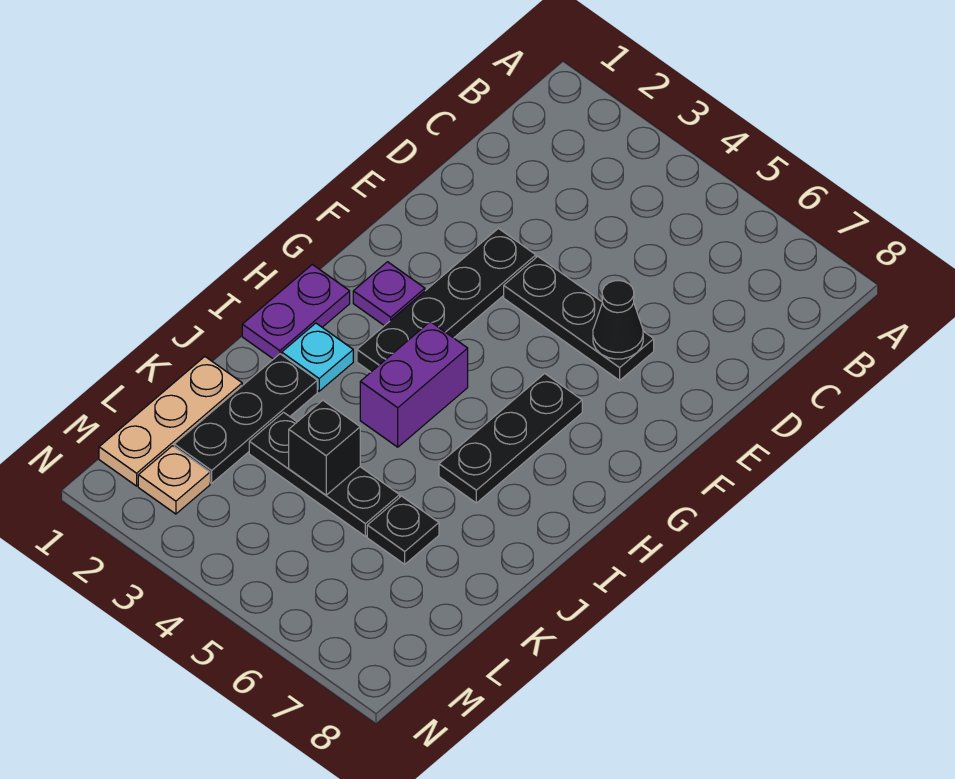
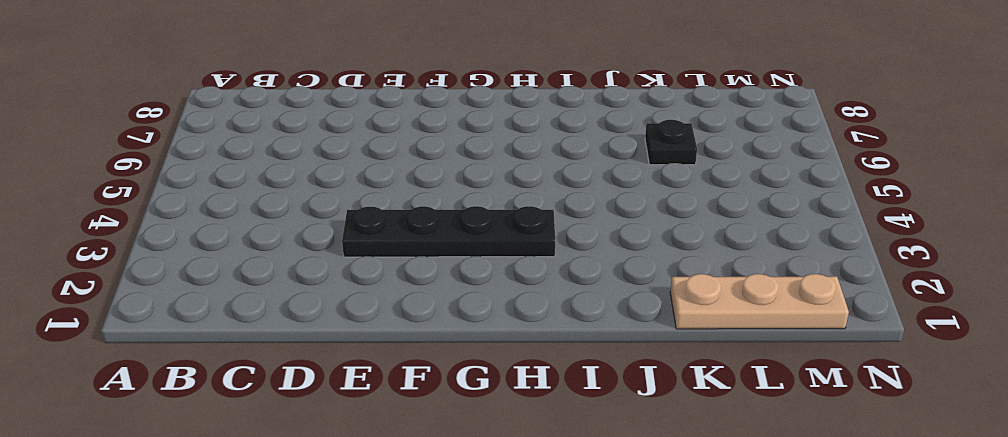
none -> black 1x3 plate [504,256,654,380]
none -> purple 1x1 plate [353,262,425,326]
none -> black 1x3 plate [439,374,582,503]

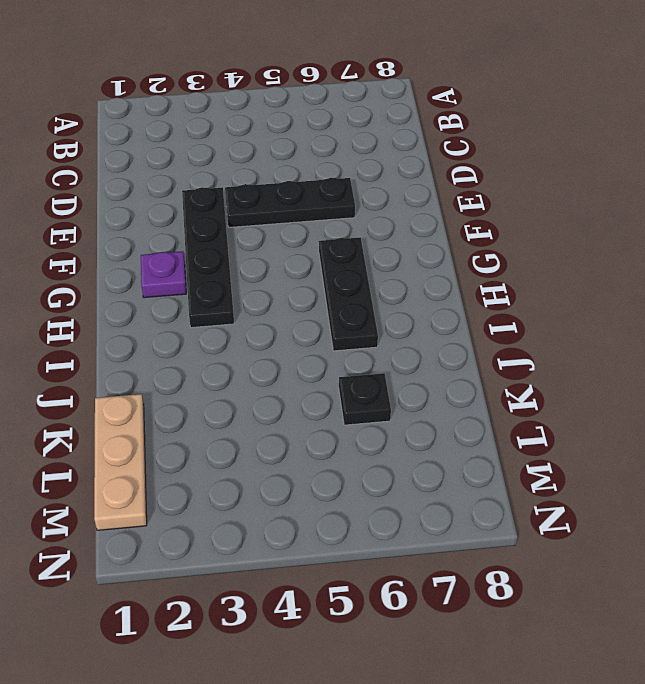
none -> purple 1x2 plate [242,265,350,359]
none -> purple 1x2 brick [360,322,468,447]
none -> cyan 1x1 plate [282,323,353,391]

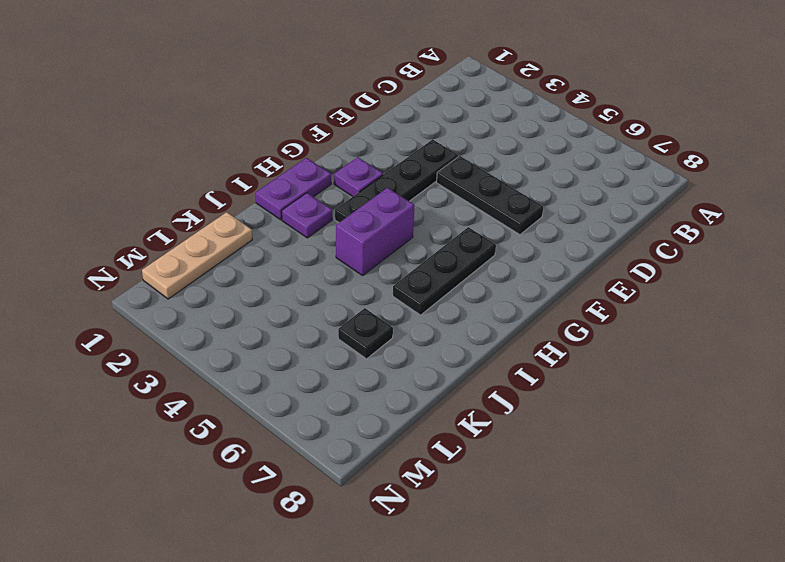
purple 1x1 plate [282,193,332,238] -> cyan 1x1 plate [282,323,353,391]
none -> black 1x3 plate [174,354,317,483]
none -> black 1x3 plate [249,412,400,536]
none -> tan 1x1 plate [138,446,210,514]

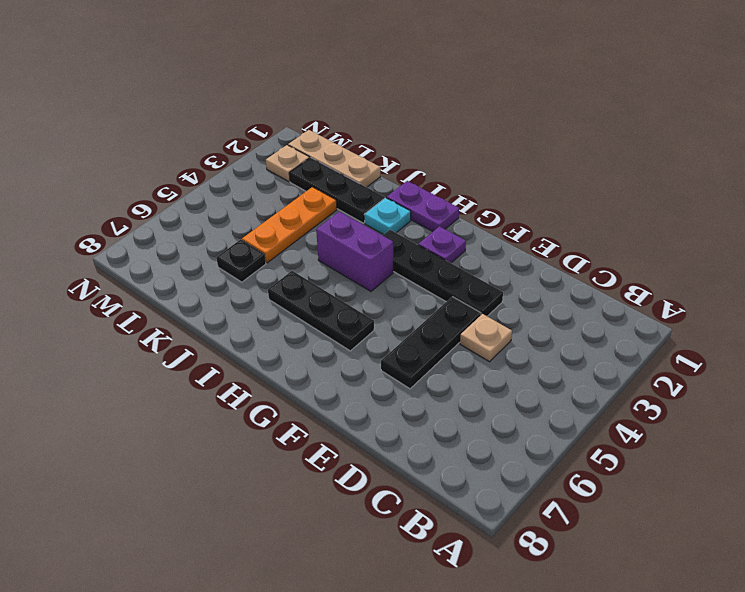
tan 1x1 plate [460,314,512,362] -> none
orange 1x3 plate [242,187,337,263] -> black 1x3 plate [249,412,400,536]
none -> black 1x1 cone [593,280,643,359]
none -> black 1x1 brick [289,400,360,495]

